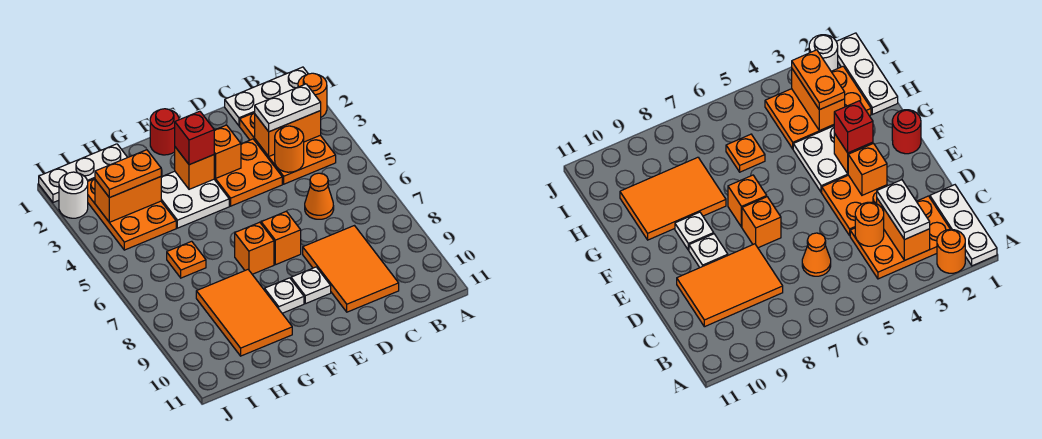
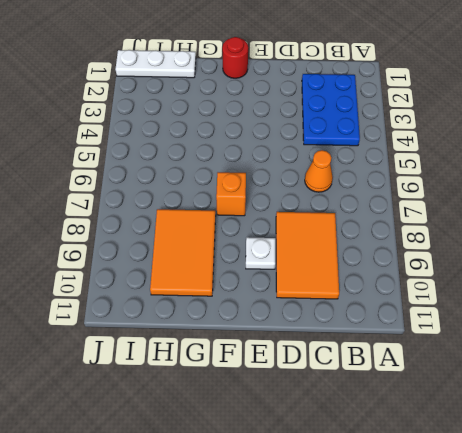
blue 2x3 plate [302,74,360,146] -> orange 2x3 plate [240,113,336,184]
none -> white 1x3 plate [225,67,308,126]
none -> orange 1x1 round brick [298,73,327,117]
none -> orange 2x2 plate [214,139,282,206]

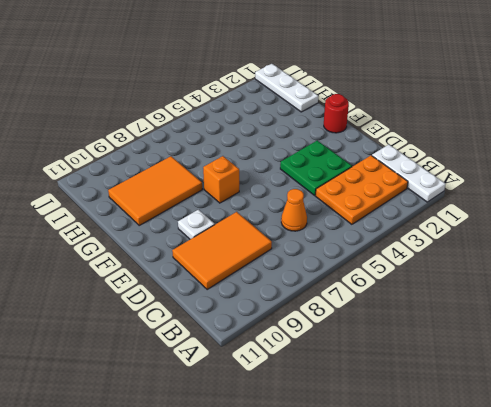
green 2x2 plate [280,140,352,195] -> orange 2x2 plate [214,139,282,206]
none -> orange 1x1 round brick [298,73,327,117]
none -> orange 1x1 brick [261,211,301,265]
none -> white 2x2 plate [161,171,229,228]

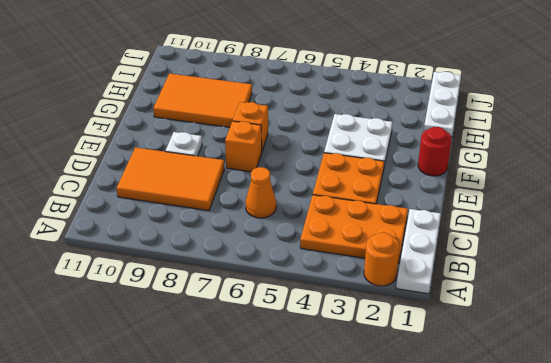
none -> white 1x1 plate [265,278,304,313]
none -> orange 2x3 plate [88,179,176,250]
none -> orange 1x1 plate [167,241,206,278]

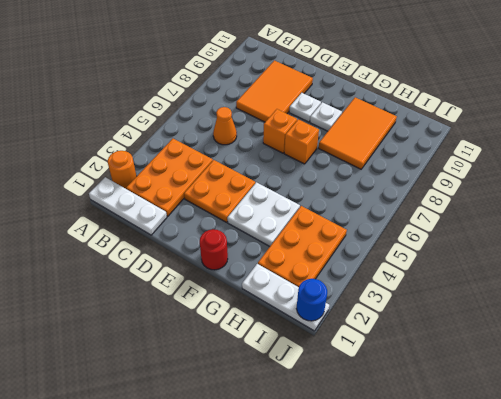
blue 1x1 round brick [296,279,327,321] -> none
none -> orange 1x1 plate [167,241,206,278]
none -> white 1x1 round brick [59,172,88,218]
none -> orange 1x2 brick [255,111,321,156]

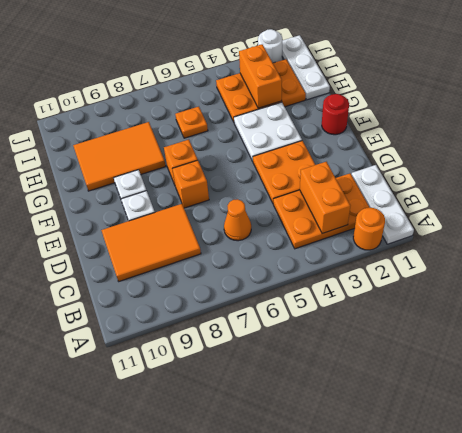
none -> orange 1x1 round brick [275,126,304,172]
none -> orange 1x1 brick [214,125,241,178]
none -> orange 1x1 brick [175,147,214,189]

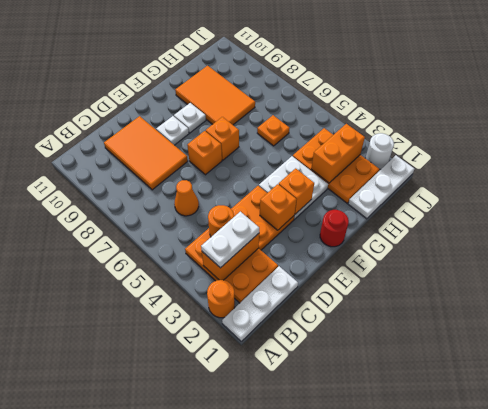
none -> red 1x1 brick [175,111,214,165]
none -> orange 1x2 plate [95,150,161,198]

